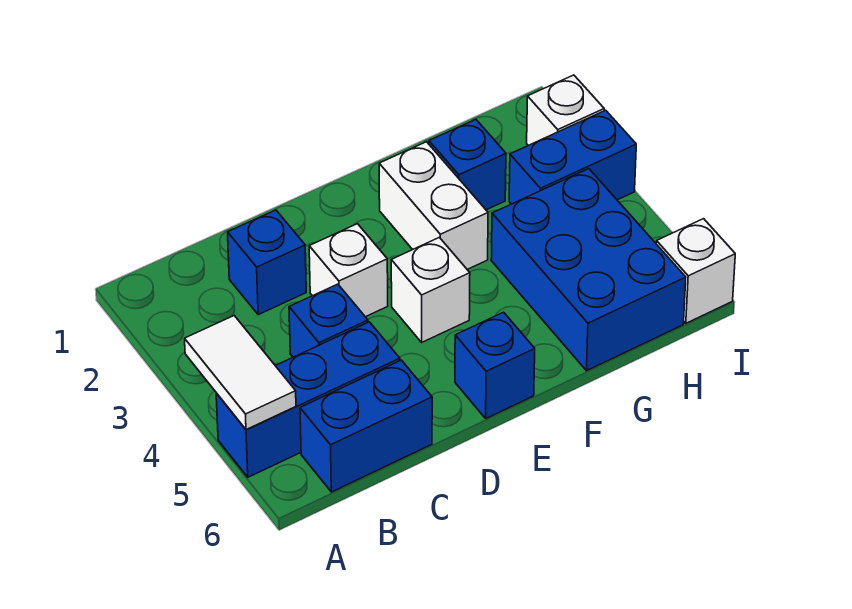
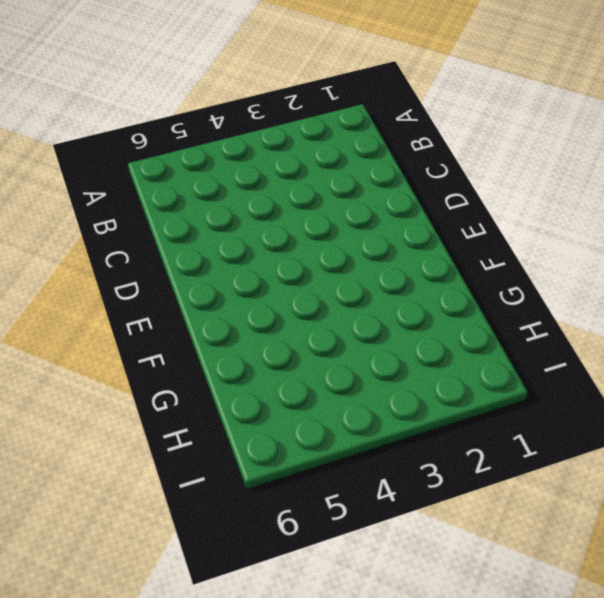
none -> blue 1x3 brick [216,322,400,477]
none -> blue 1x2 brick [300,360,432,492]
none -> blue 1x1 brick [228,210,306,315]

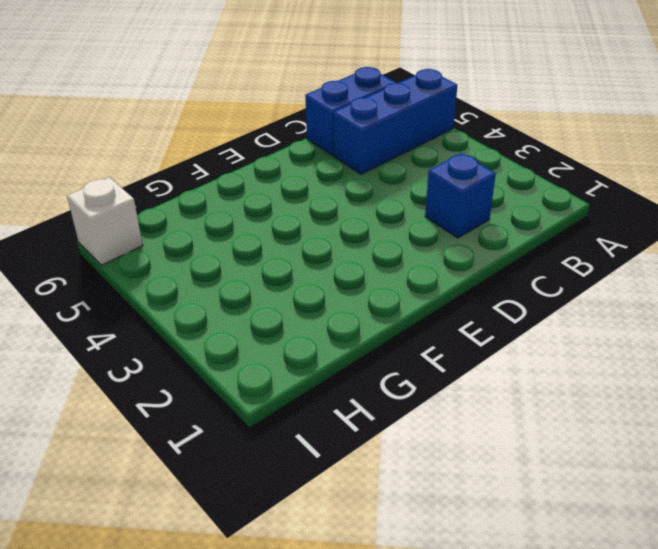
none -> blue 1x1 brick [289,284,368,357]
none -> white 1x1 brick [309,224,388,317]
none -> white 1x1 brick [391,237,470,342]

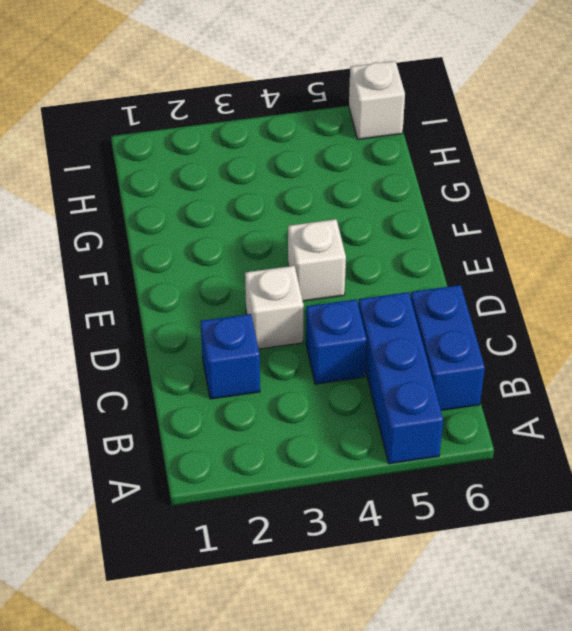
none -> blue 1x1 brick [455,312,535,418]
none -> white 1x2 brick [379,142,488,269]
none -> blue 1x1 brick [429,120,506,210]

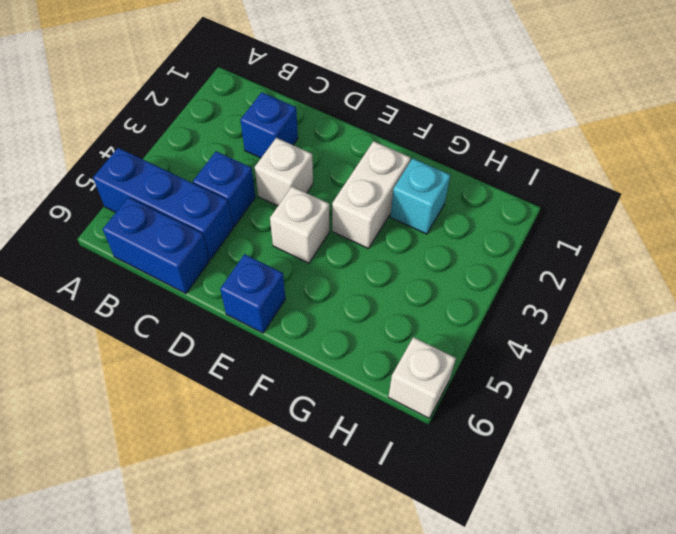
cyan 1x1 brick [390,158,450,234] -> blue 1x1 brick [429,120,506,210]
none -> blue 2x3 brick [491,169,686,371]
none -> blue 1x2 brick [509,110,636,204]
none -> white 1x1 brick [527,75,604,145]

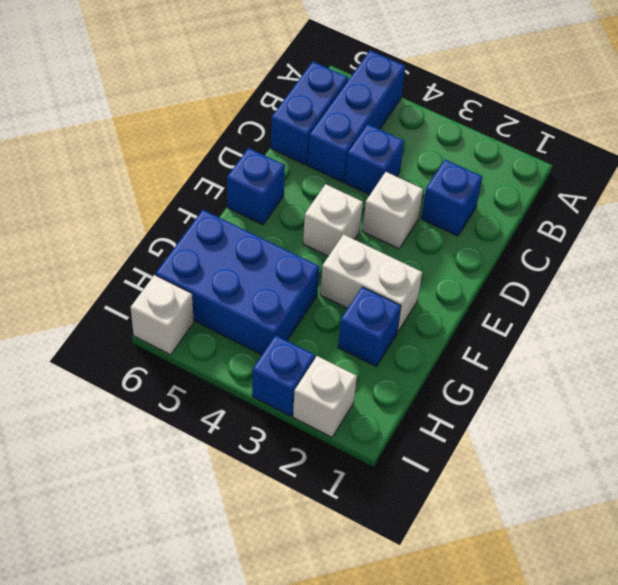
blue 1x1 brick [252,335,315,416] -> blue 1x2 brick [509,110,636,204]
none -> white 1x2 tile [185,316,296,430]

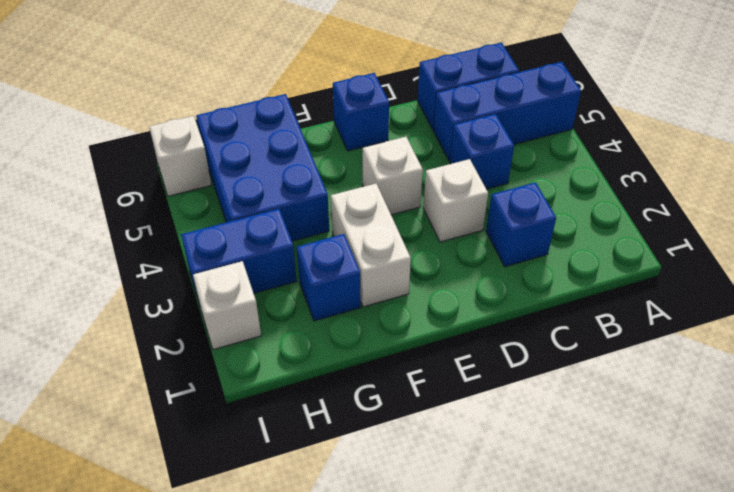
none -> white 1x2 tile [185,316,296,430]

